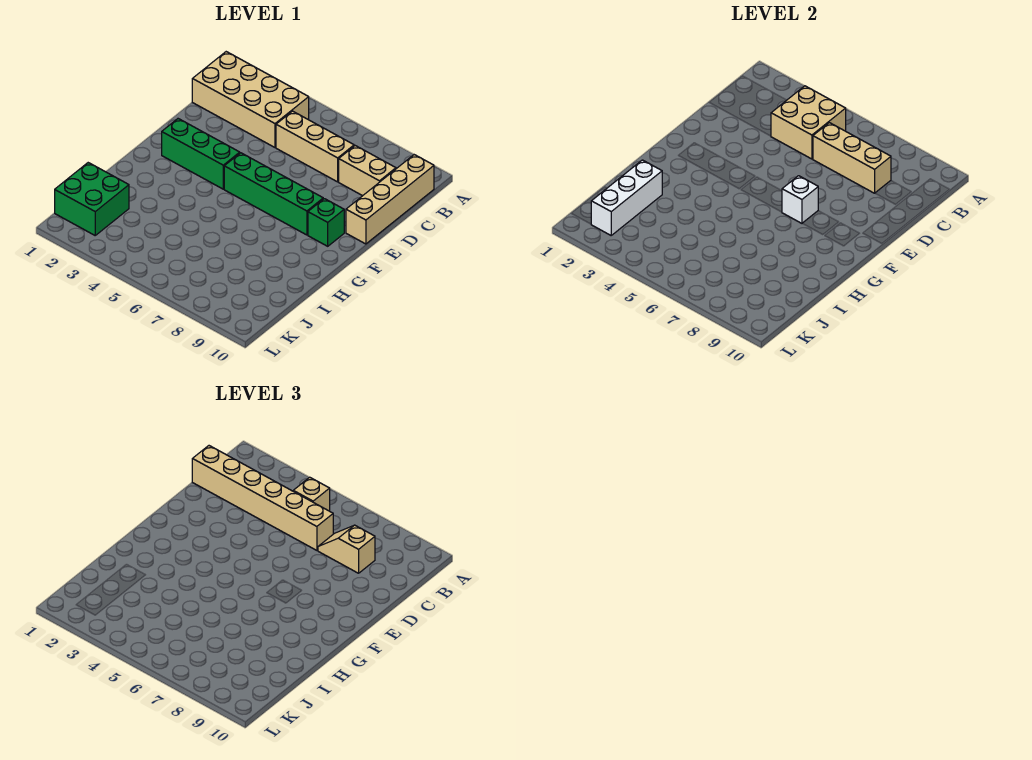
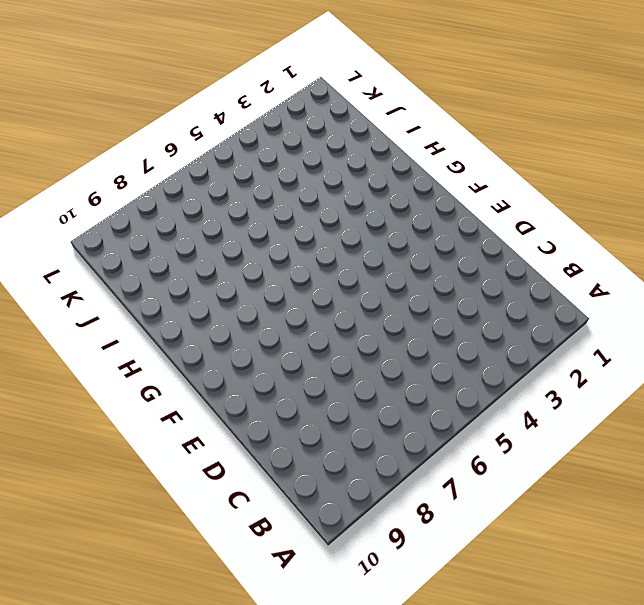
none -> tan 2x4 brick [192,52,309,147]
none -> tan 1x4 brick [346,155,434,244]
none -> tan 1x3 brick [276,111,354,182]

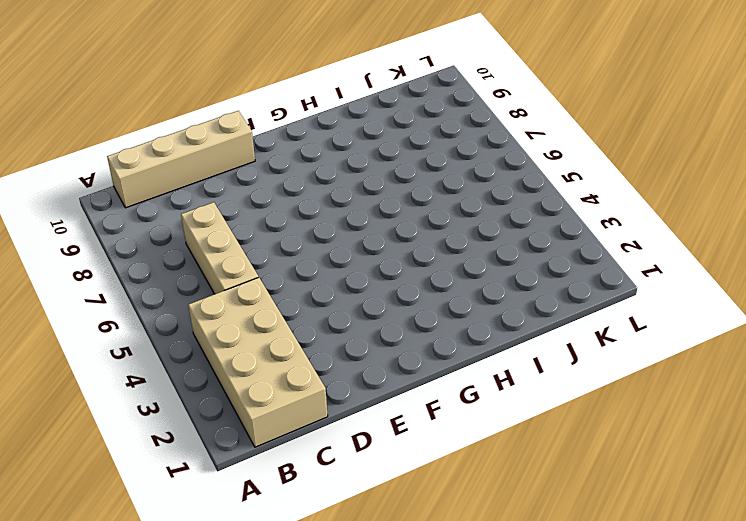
none -> tan 1x2 brick [339,146,396,196]
none -> green 1x3 brick [162,119,240,189]
none -> green 1x4 brick [224,153,323,235]

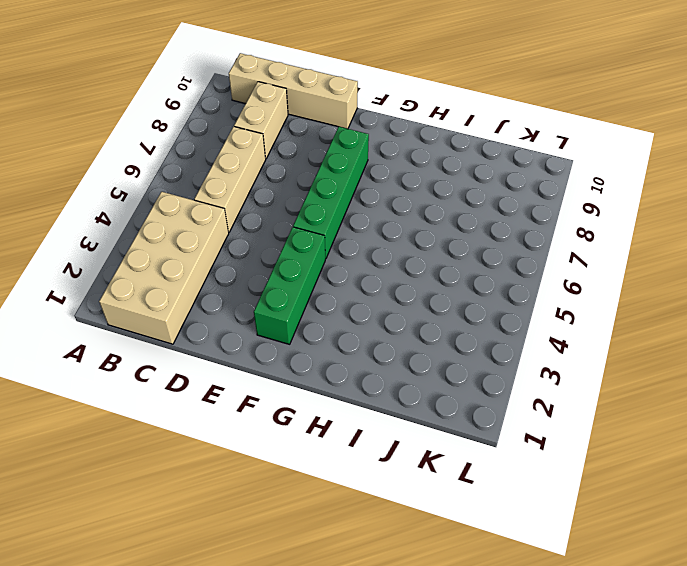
none -> green 1x1 brick [308,199,344,246]
none -> green 2x2 brick [55,163,129,235]
none -> tan 2x2 brick [771,86,846,159]

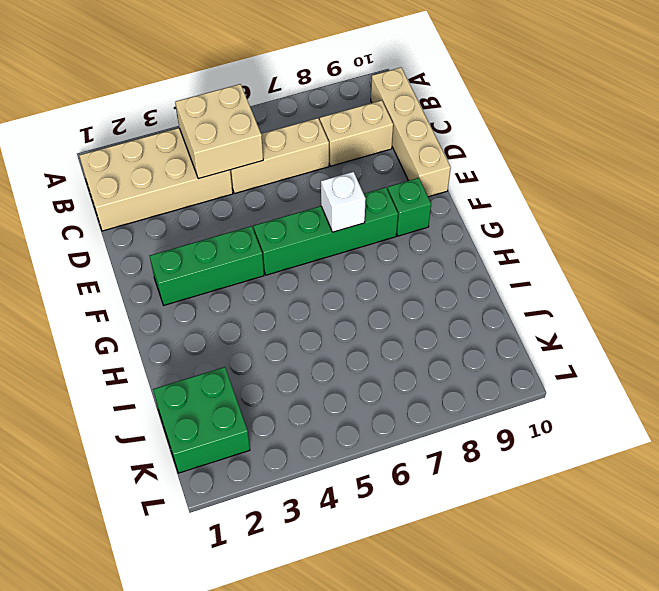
none -> tan 1x3 brick [813,123,891,193]
none -> white 1x3 brick [591,160,662,235]
none -> tan 1x1 brick [293,477,330,511]

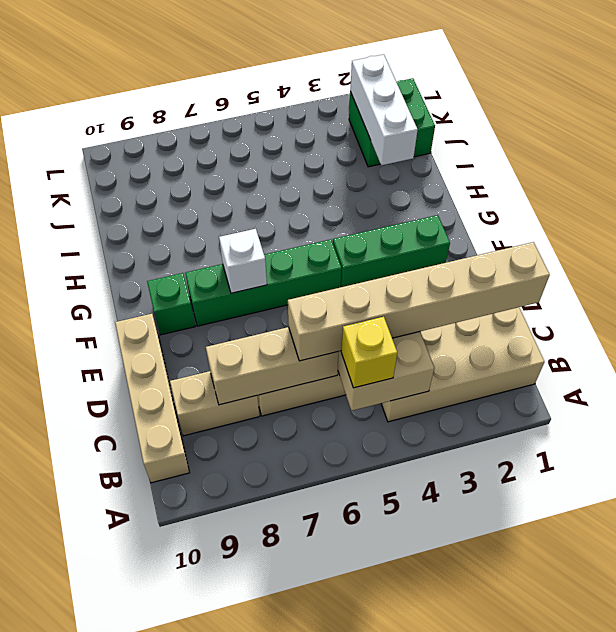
yellow 1x1 brick [341,317,397,388] -> tan 1x1 brick [293,477,330,511]
none -> tan 1x2 slope [318,525,375,573]

